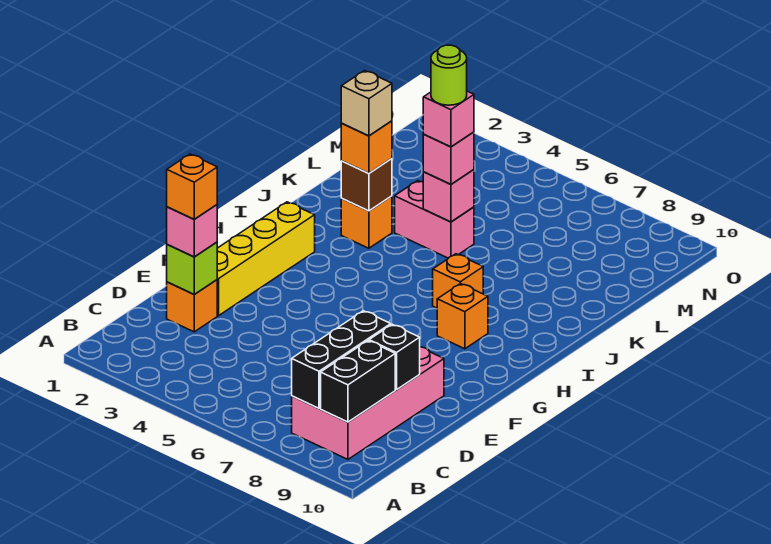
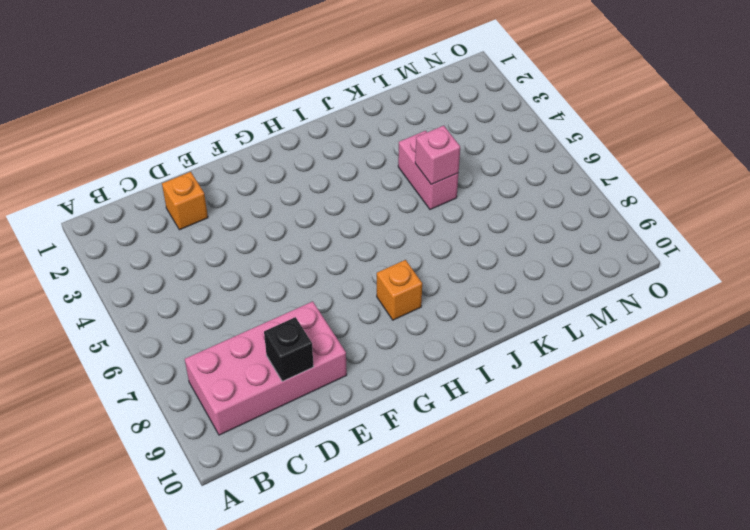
none -> yellow 1x4 brick [217,202,315,316]
none -> orange 1x1 brick [433,254,483,308]
none -> orange 1x1 brick [341,196,392,248]

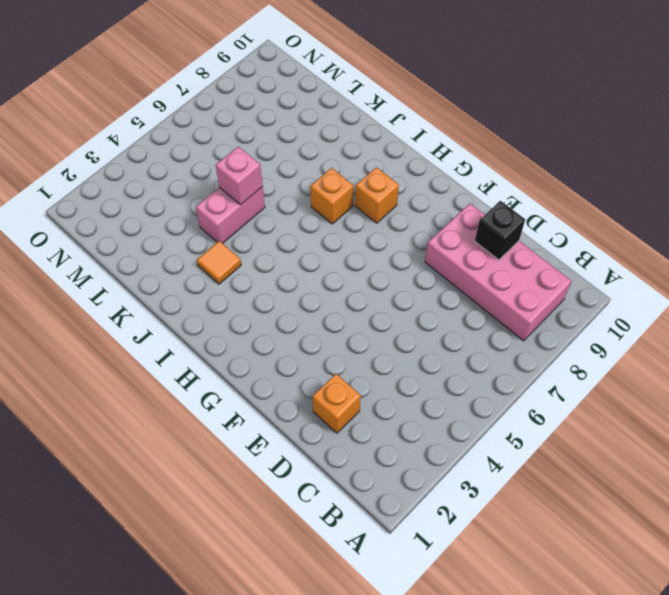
orange 1x1 tile [197,241,241,284] -> orange 1x1 brick [341,196,392,248]
none -> yellow 1x4 brick [217,202,315,316]
none -> black 1x3 brick [292,311,391,408]
none -> black 1x2 brick [321,341,395,422]

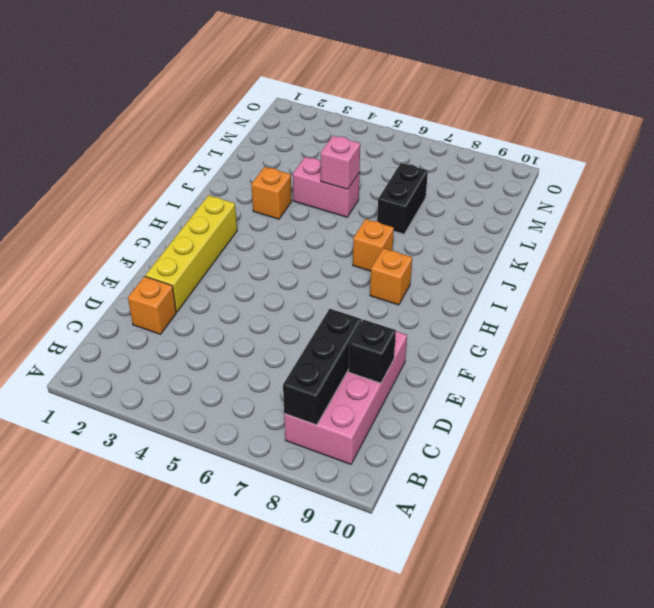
black 1x2 brick [377,163,428,234] -> black 1x2 brick moved to [321,341,395,422]
none -> lime 1x1 brick [167,242,217,294]
none -> brown 1x1 brick [341,159,392,211]
none -> pink 1x1 brick [167,205,217,257]

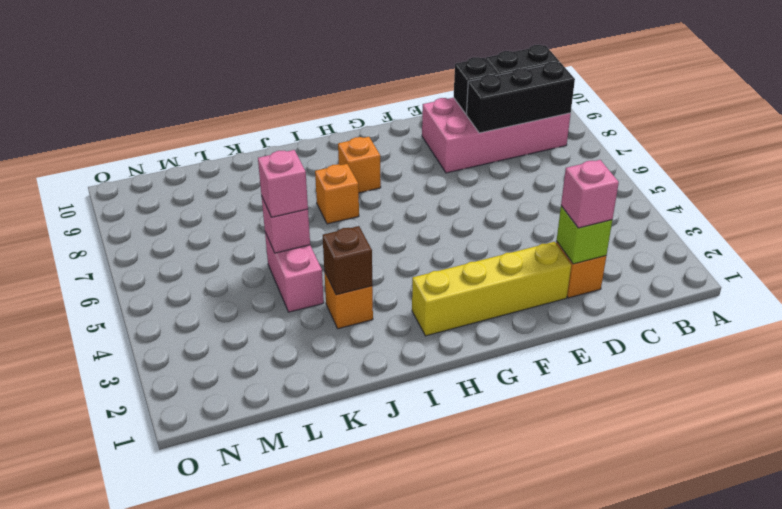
none -> orange 1x1 brick [341,121,392,173]
none -> orange 1x1 brick [167,154,217,219]
none -> tan 1x1 brick [341,71,392,136]

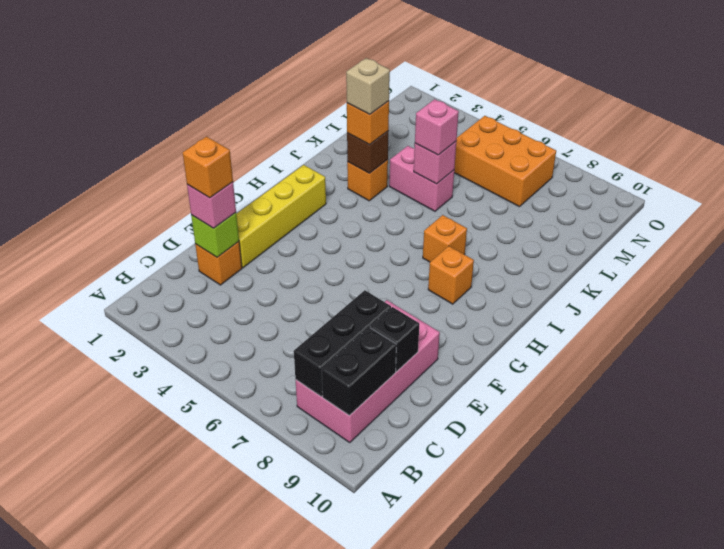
orange 2x3 brick [454,116,556,207] -> none
none -> pink 1x1 brick [423,91,474,147]
none -> lime 1x1 round brick [431,45,467,105]

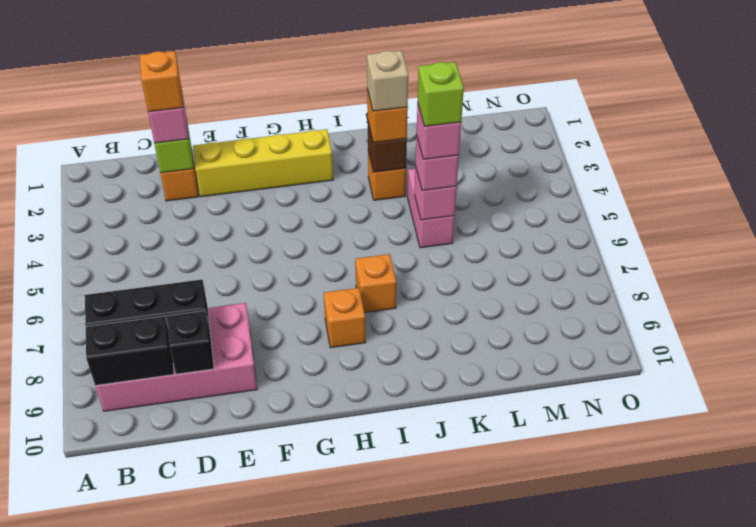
lime 1x1 brick [418,62,464,126] -> lime 1x1 round brick [431,45,467,105]

